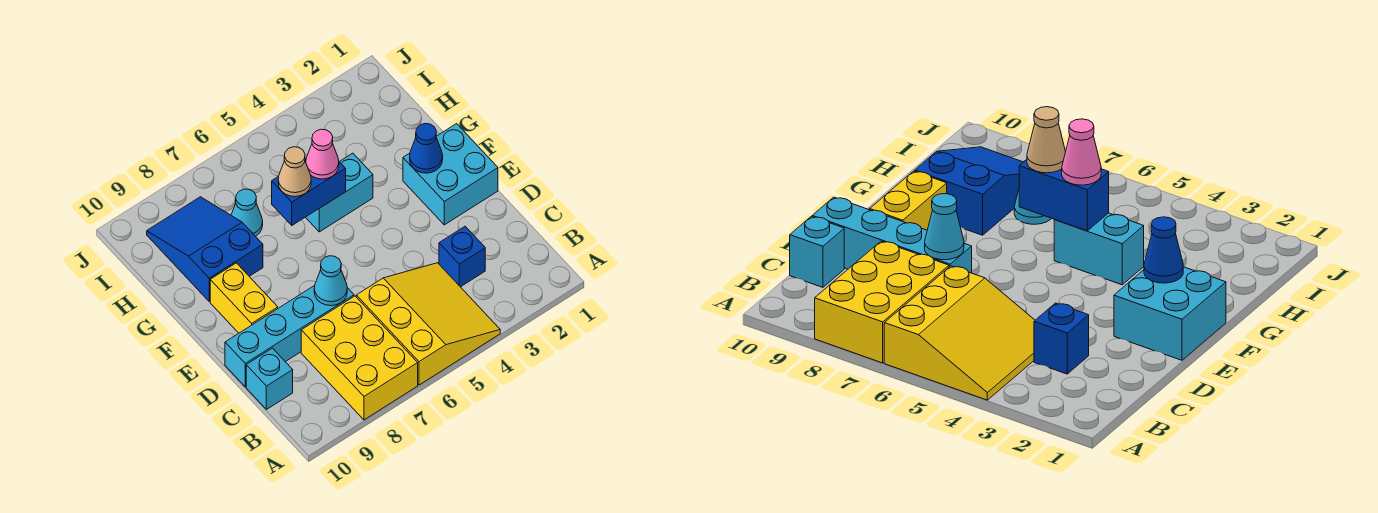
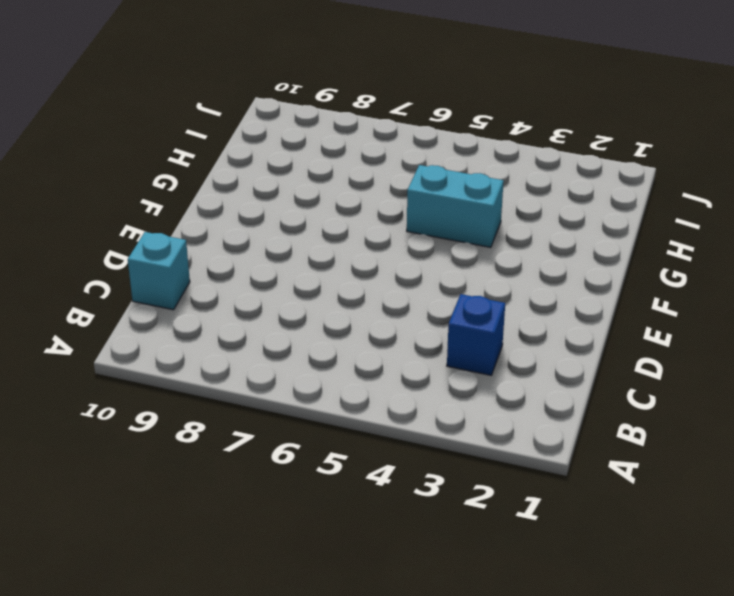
none -> yellow 3x3 slope [356,263,500,385]
none -> yellow 2x3 brick [301,296,418,420]
none -> cyan 1x4 brick [225,286,354,387]

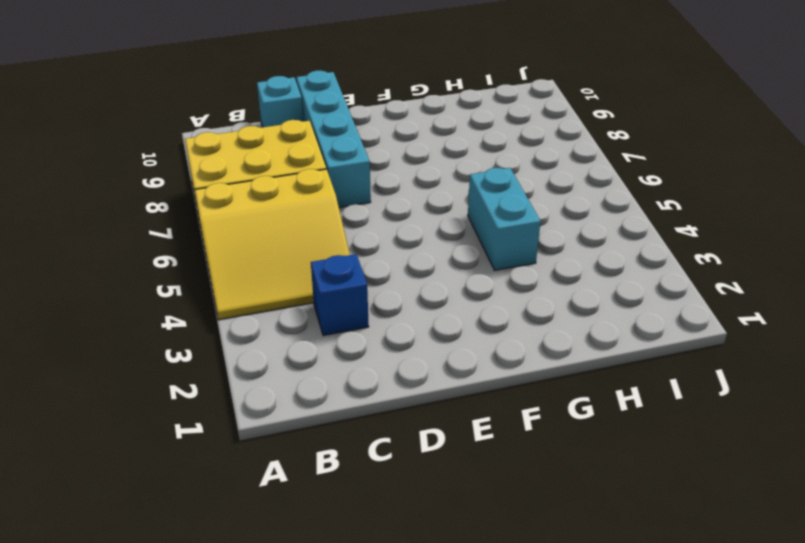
none -> cyan 2x2 brick [403,124,498,225]
none -> yellow 1x2 brick [210,263,278,333]
none -> blue 2x3 slope [147,197,263,301]

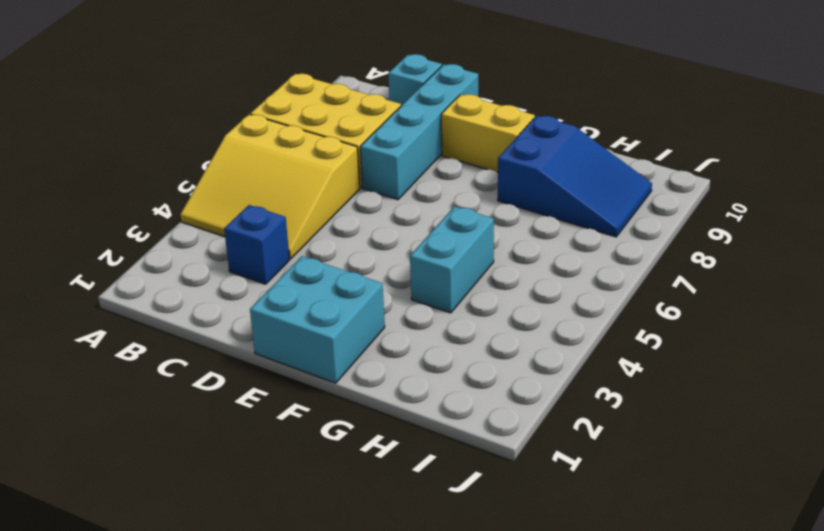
none -> cyan 1x1 cone [231,189,263,236]
none -> cyan 1x1 cone [314,256,347,306]
none -> blue 1x1 cone [410,124,443,173]

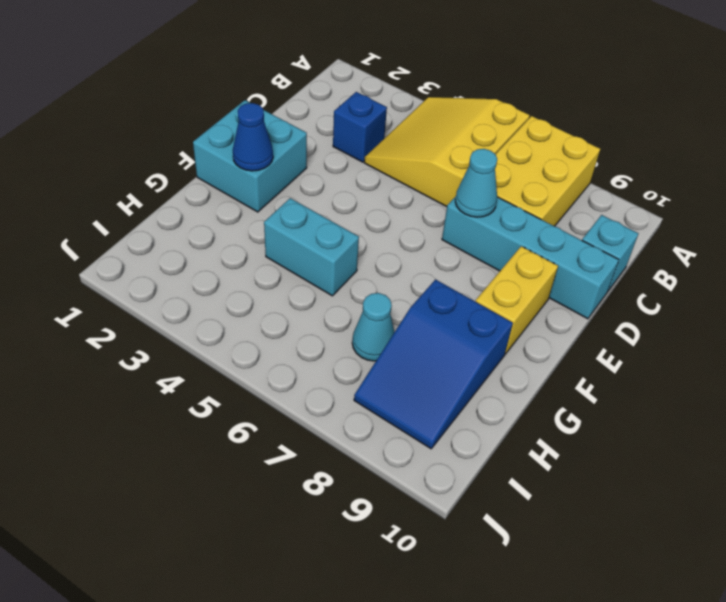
none -> blue 1x2 brick [272,159,346,225]
none -> pink 1x1 cone [306,129,339,179]
none -> tan 1x1 cone [278,147,311,197]

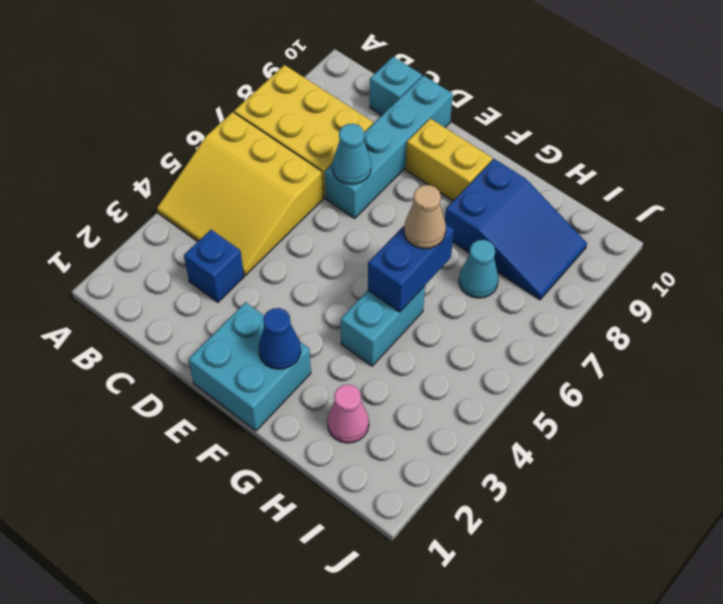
pink 1x1 cone [327,385,369,443] -> pink 1x1 cone moved to [306,129,339,179]

